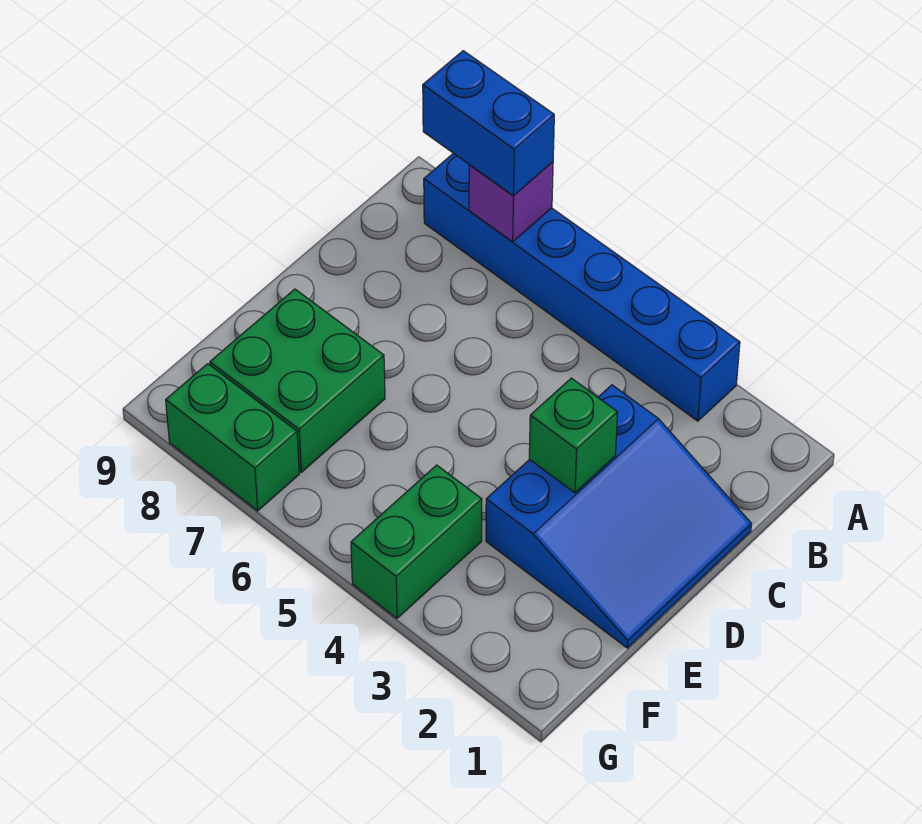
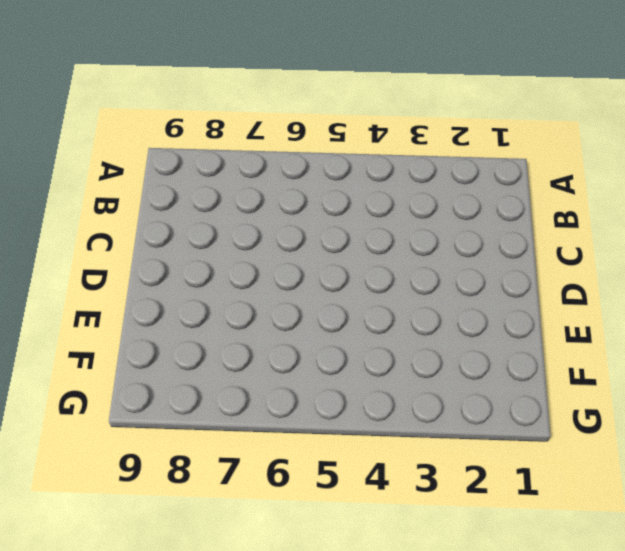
none -> blue 1x6 brick [424,153,740,421]
none -> blue 3x3 slope [486,385,752,648]

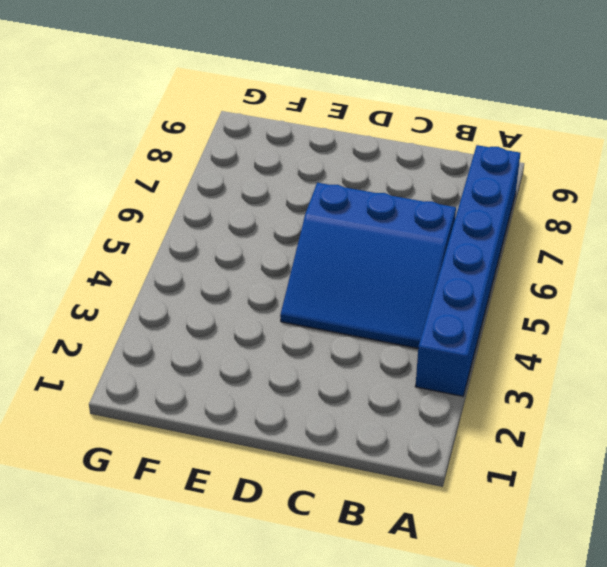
blue 3x3 slope [280,183,456,348] -> blue 3x3 slope moved to [486,385,752,648]
none -> green 2x2 brick [210,289,385,472]
none -> green 1x2 brick [351,465,482,618]

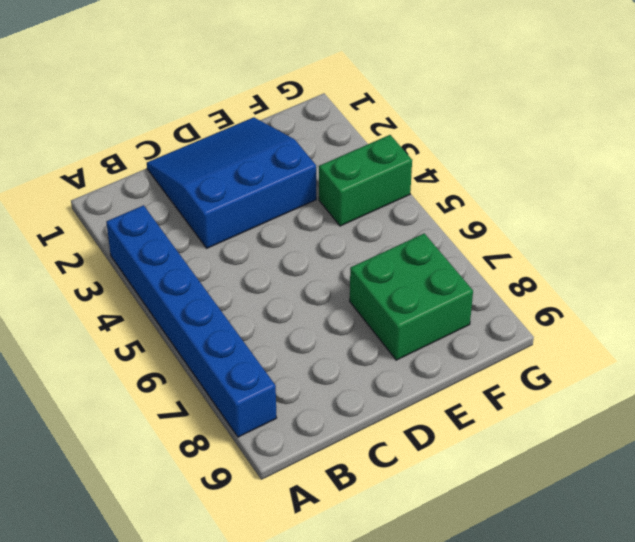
none -> green 1x2 brick [166,364,299,511]
none -> purple 1x1 brick [469,162,553,242]

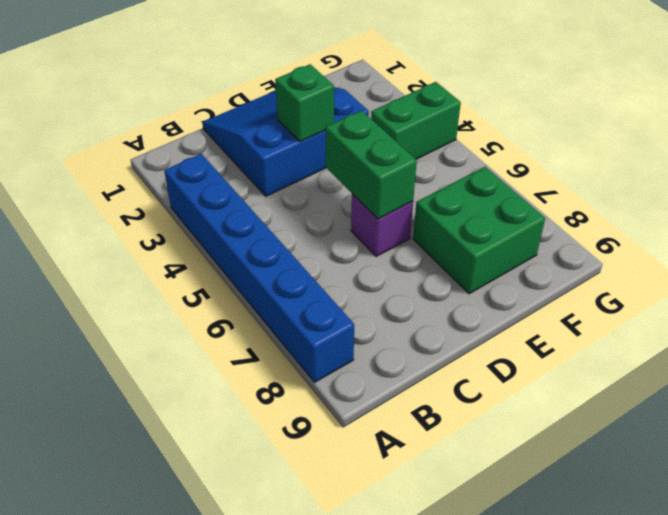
green 1x2 brick [326,110,417,219] -> green 1x2 brick moved to [166,364,299,511]
purple 1x1 brick [351,194,413,257] -> purple 1x1 brick moved to [469,162,553,242]
none -> blue 1x2 brick [423,51,554,196]

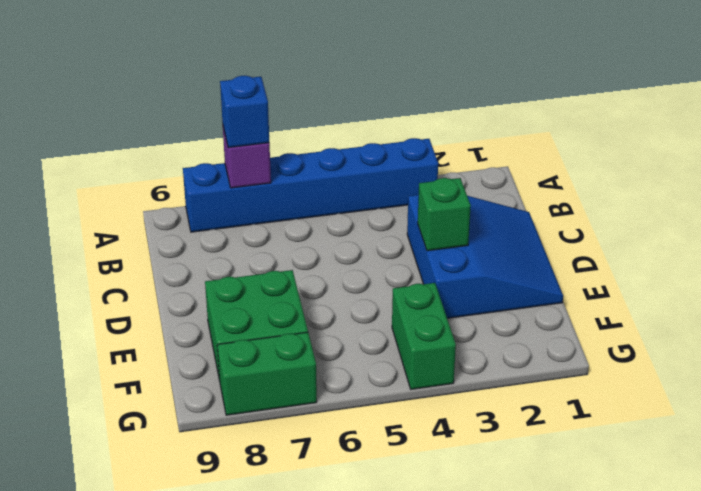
blue 1x1 brick [220,76,269,148] -> blue 1x2 brick [423,51,554,196]

